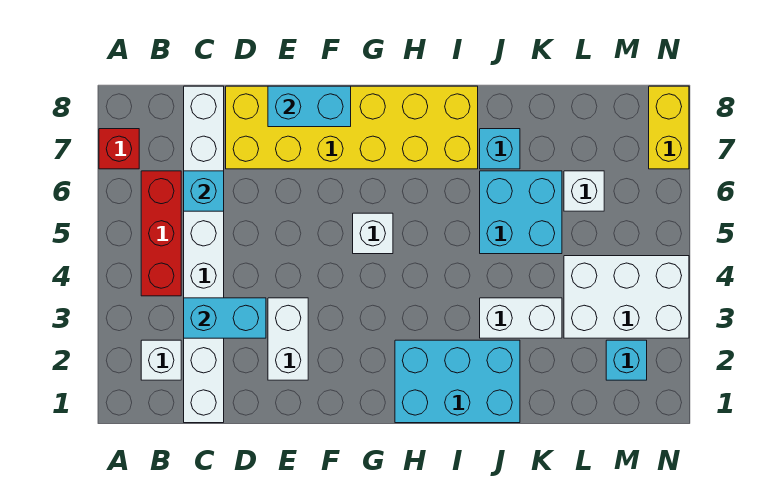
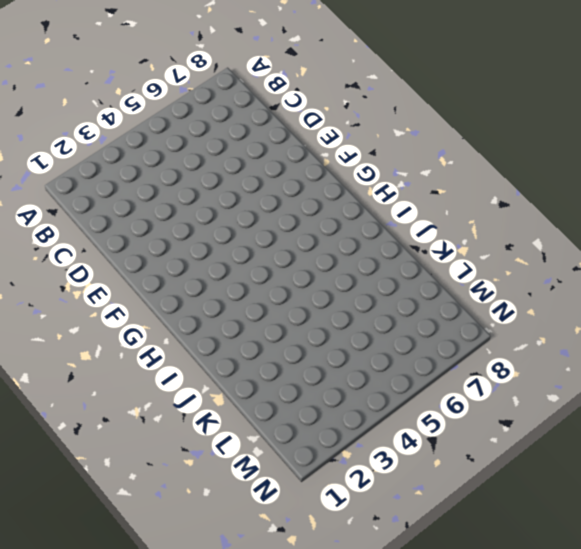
none -> red 1x1 brick [99,129,139,169]
none -> white 1x1 brick [141,340,181,380]
none -> red 1x3 brick [141,171,181,296]

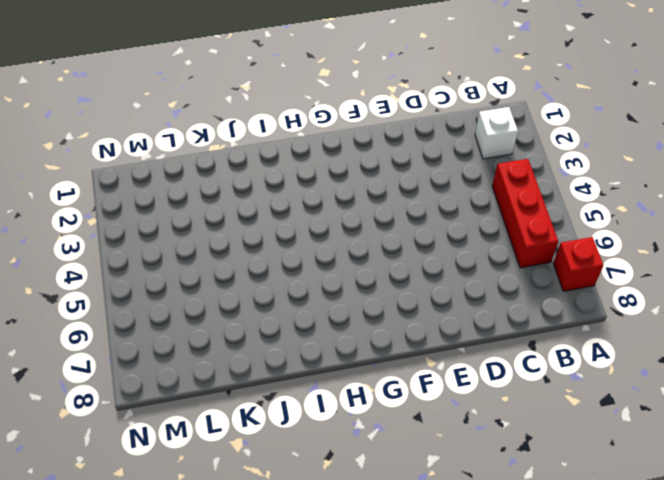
none -> white 1x8 brick [184,86,224,423]
none -> yellow 2x6 brick [226,86,478,169]
none -> white 1x2 brick [268,298,308,380]

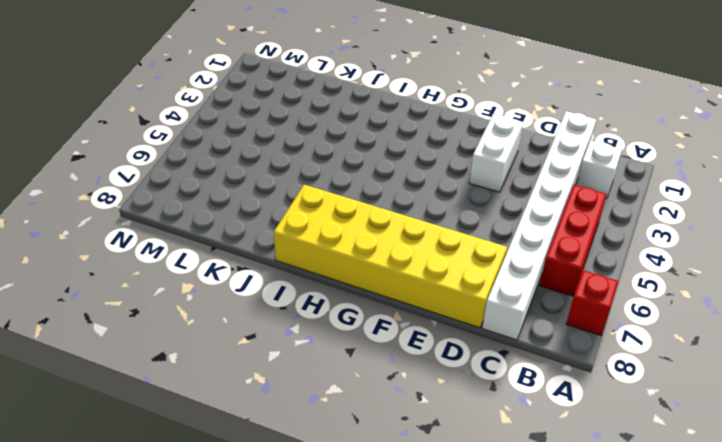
none -> white 1x1 brick [353,213,393,254]
none -> cyan 2x3 brick [395,340,520,423]
none -> white 1x2 brick [480,298,562,338]

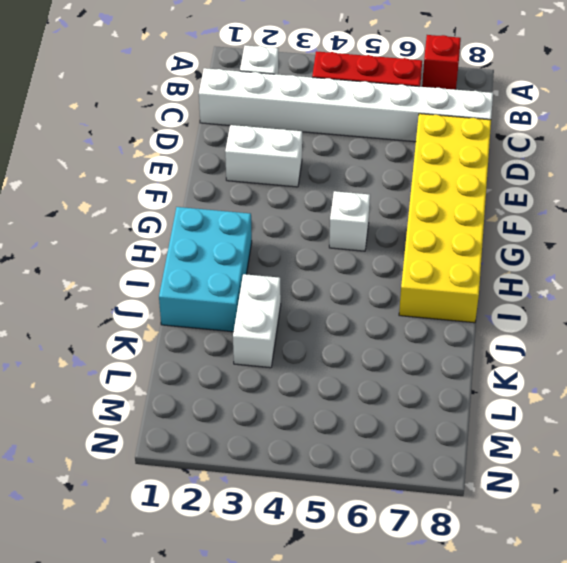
none -> cyan 2x2 brick [480,171,562,254]
none -> cyan 1x1 brick [480,129,520,169]
none -> white 2x3 brick [564,256,689,338]

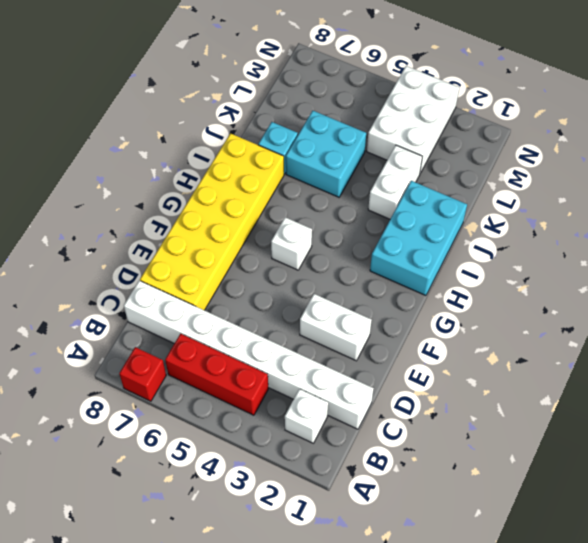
none -> white 1x1 brick [564,171,604,211]
none -> cyan 1x1 brick [606,340,647,380]
none -> yellow 1x2 brick [649,86,689,169]

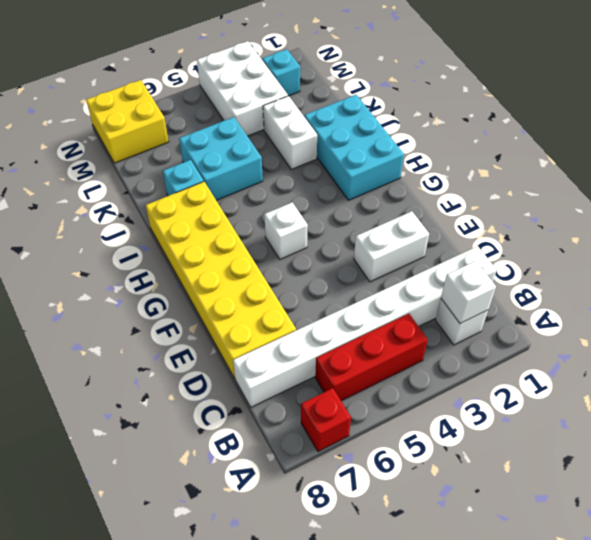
white 1x1 brick [441,261,496,323] -> white 1x1 brick moved to [564,171,604,211]
yellow 2x2 brick [86,80,169,163] -> yellow 1x2 brick [649,86,689,169]
none -> cyan 1x2 brick [184,298,266,338]
none -> cyan 1x1 brick [184,171,224,211]
none -> cyan 1x2 brick [268,86,351,127]

